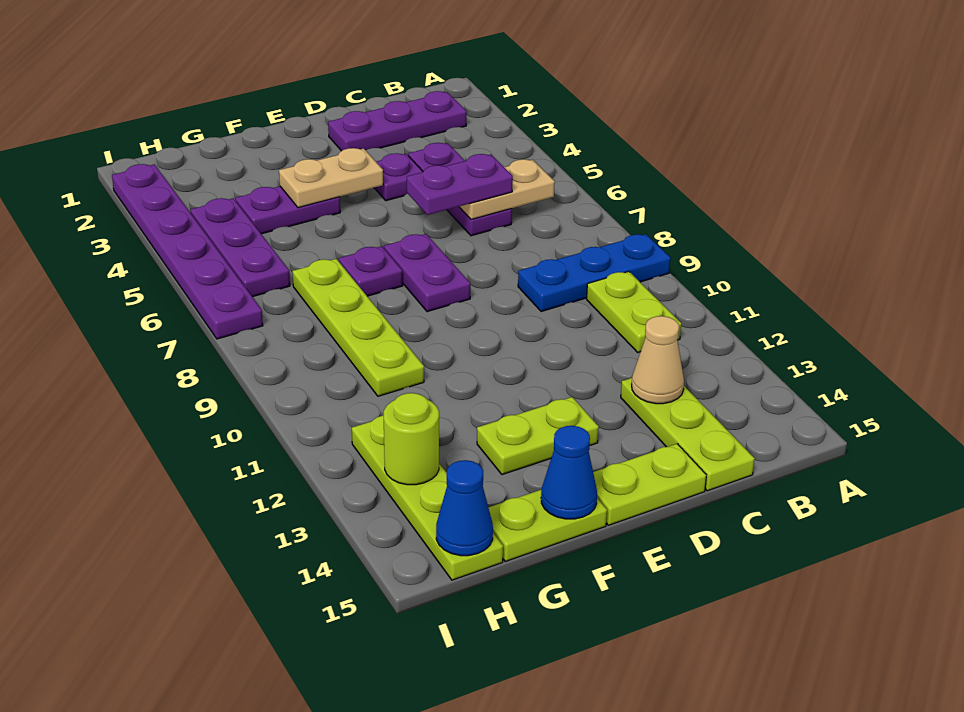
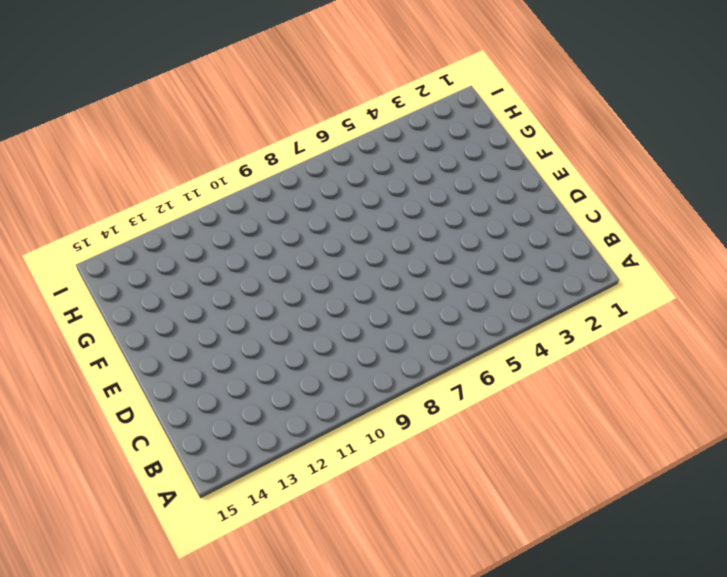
none -> blue 1x3 plate [518,234,670,312]
none -> purple 1x3 plate [328,91,467,151]
none -> lime 1x2 plate [587,271,681,352]

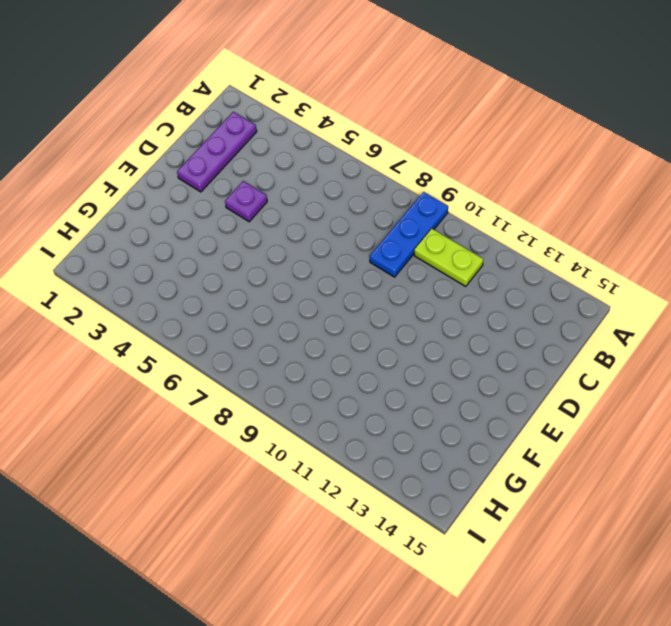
none -> purple 1x3 plate [408,143,512,236]
none -> lime 1x3 plate [621,378,755,491]
none -> lime 1x2 plate [593,444,706,525]

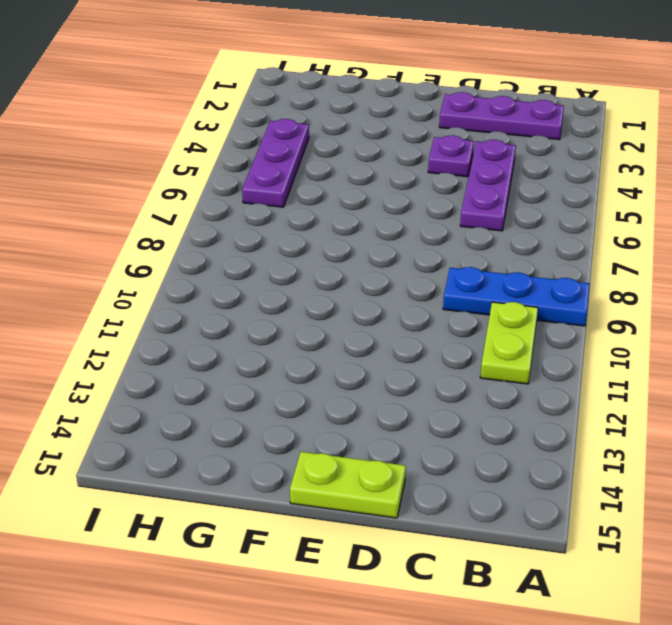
none -> lime 1x3 plate [621,378,755,491]
none -> purple 1x2 plate [384,234,470,312]
none -> lime 1x2 plate [477,397,599,475]

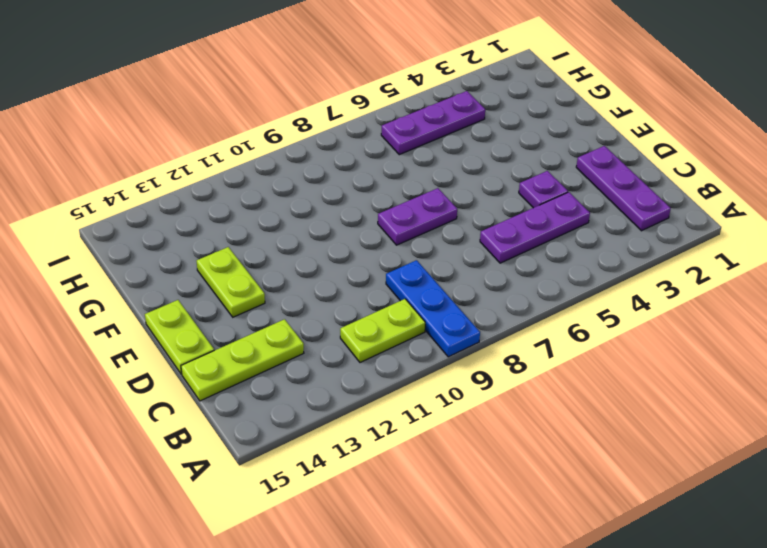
none -> purple 1x2 plate [236,186,340,234]
none -> purple 1x1 plate [339,246,403,296]
none -> lime 1x2 plate [488,490,607,561]

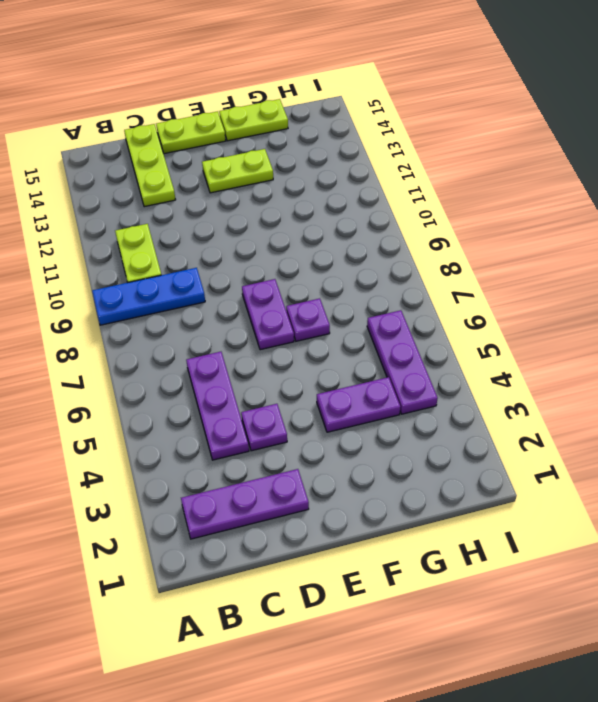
none -> lime 1x4 plate [292,259,424,396]
none -> lime 1x4 plate [352,415,503,580]
none -> purple 1x6 plate [112,164,263,339]

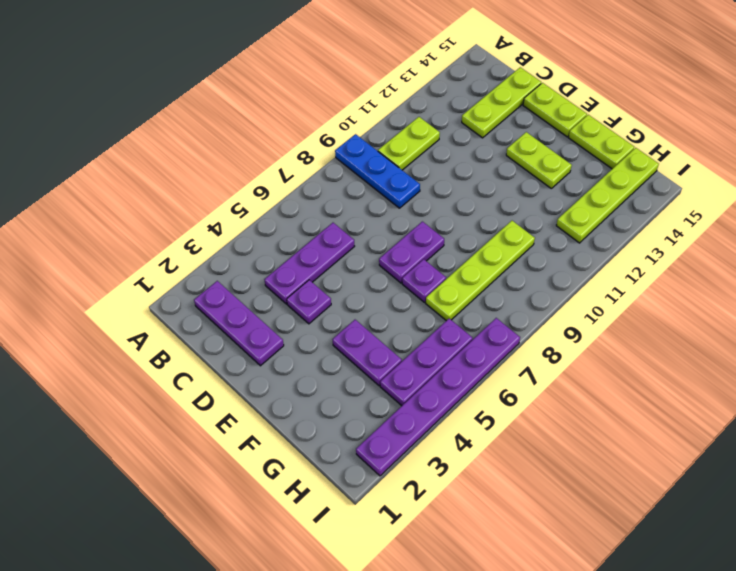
none -> tan 1x2 plate [459,159,555,220]
none -> tan 1x1 cone [632,316,684,404]
none -> tan 1x2 plate [279,148,383,208]

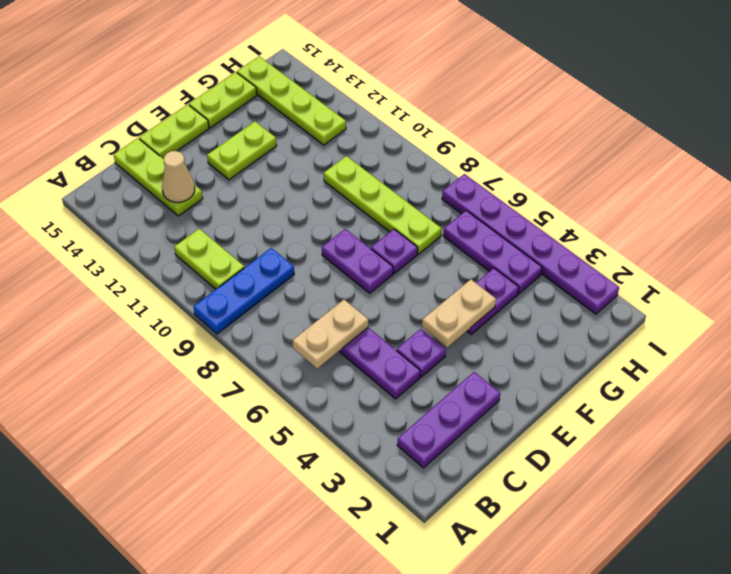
none -> blue 1x1 cone [541,426,597,519]
none -> lime 1x1 round brick [384,393,439,485]
none -> blue 1x1 cone [436,460,493,556]

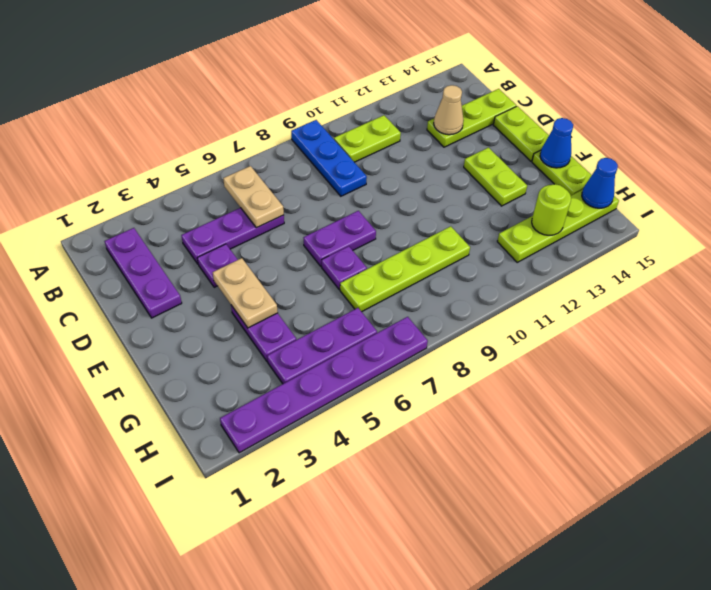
none -> purple 1x2 plate [407,154,513,215]

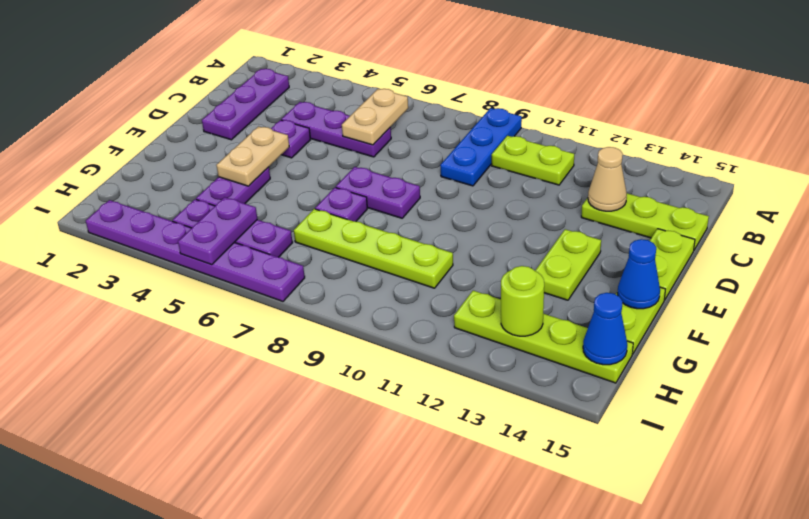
purple 1x2 plate [178,197,257,265] -> purple 1x2 plate moved to [407,154,513,215]

